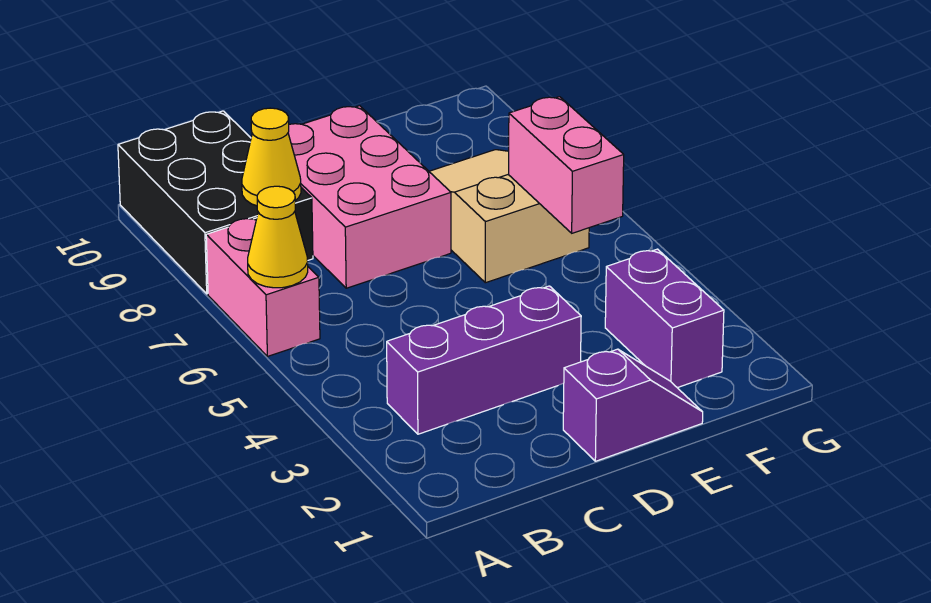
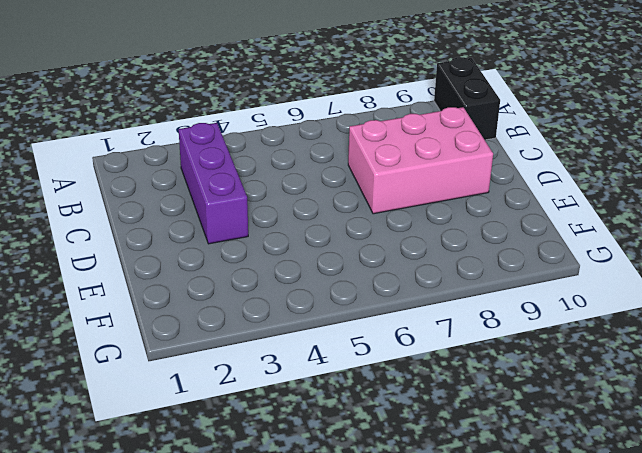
black 1x2 brick [434,57,500,140] -> black 2x3 brick [118,111,313,294]
none -> pink 1x2 brick [206,218,320,357]
none -> purple 1x2 slope [563,349,703,461]

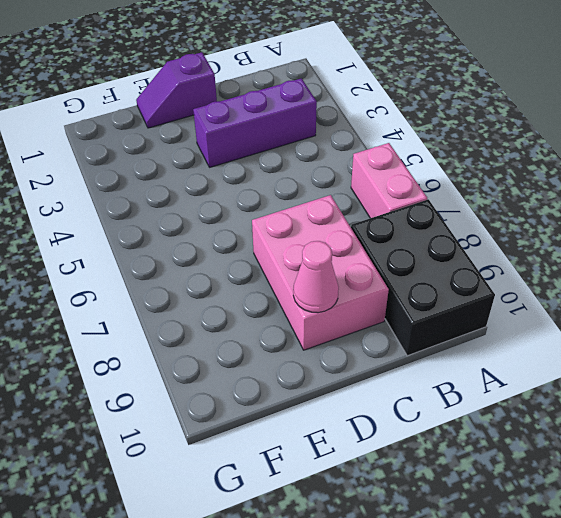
pink 1x1 cone [293,241,339,313] -> none
none -> tan 2x3 slope [429,150,589,283]
none -> purple 1x2 brick [605,249,724,388]

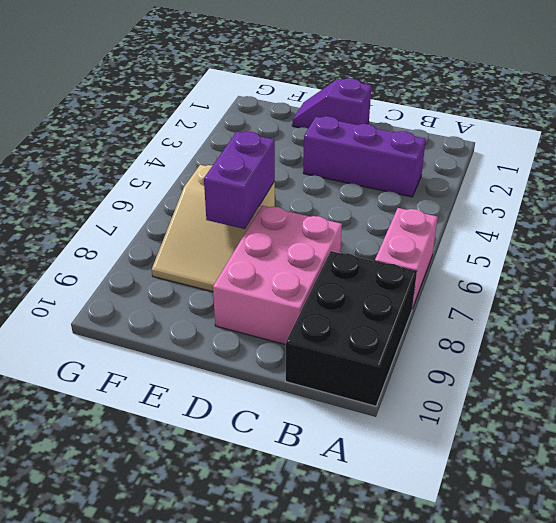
purple 1x2 brick [204,132,275,229] -> purple 1x2 brick moved to [605,249,724,388]
none -> yellow 1x1 cone [248,186,308,288]
none -> yellow 1x1 cone [242,108,301,206]

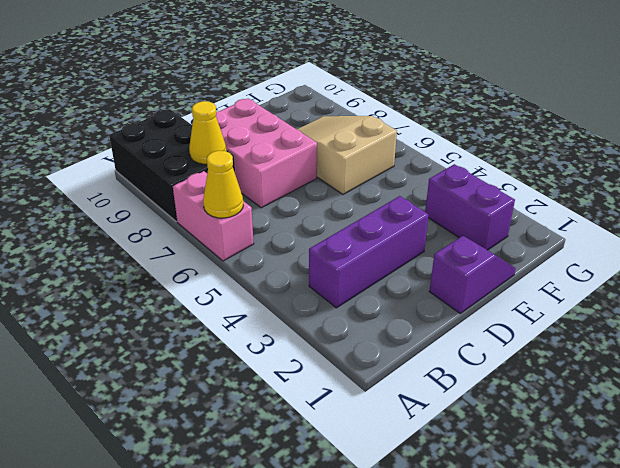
none -> pink 1x2 brick [509,97,624,233]

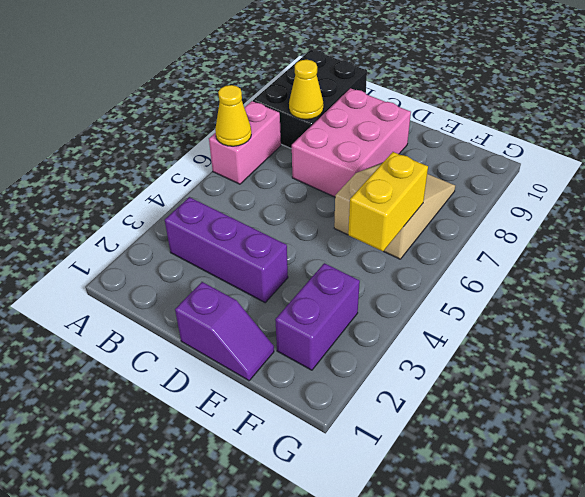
yellow 1x2 brick [348,152,428,251] -> pink 1x2 brick [509,97,624,233]

